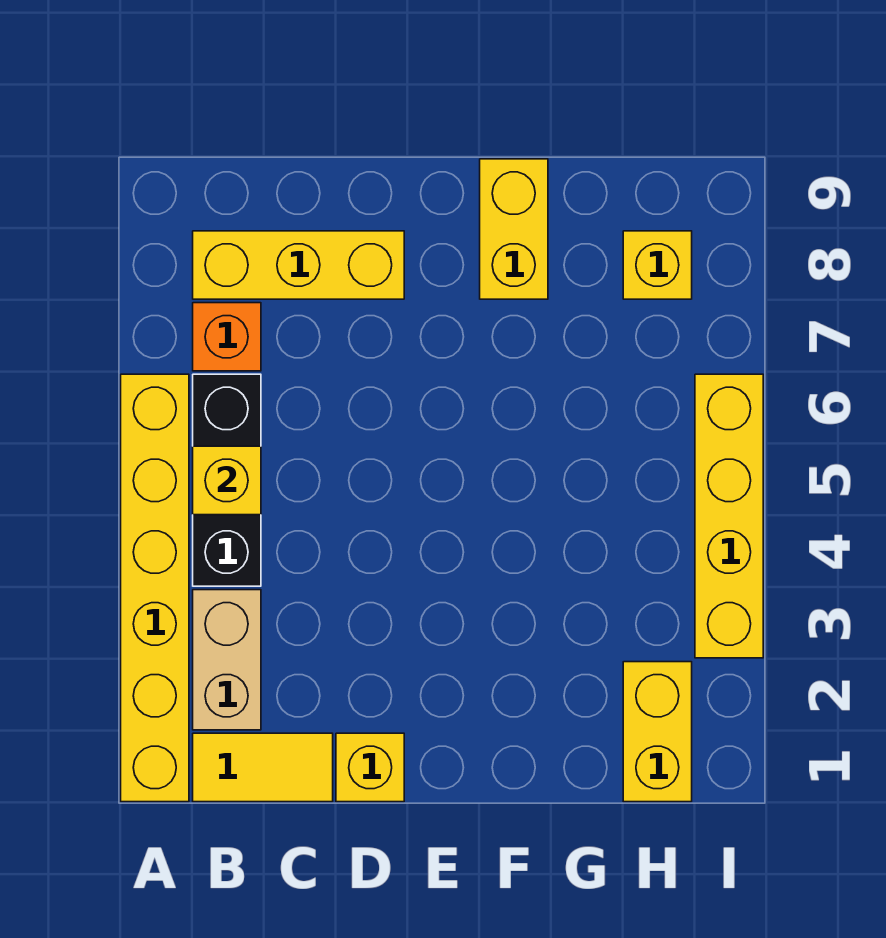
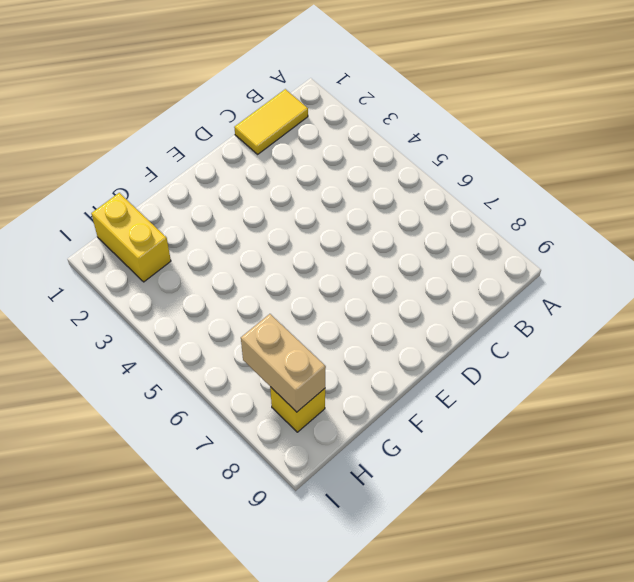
tan 1x2 brick [241,314,326,412] -> tan 1x2 brick moved to [193,590,261,730]
none -> yellow 1x6 brick [121,374,189,802]
none -> black 1x3 brick [193,374,261,586]
none -> orange 1x1 brick [193,303,261,371]

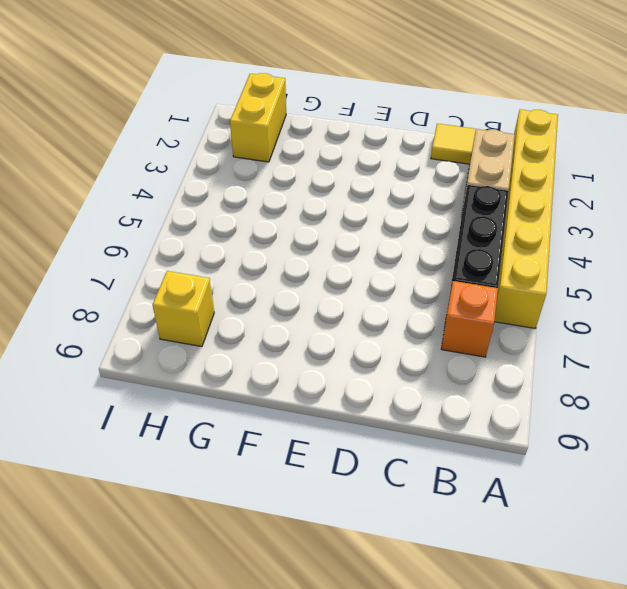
none -> yellow 1x3 brick [193,231,404,299]
none -> yellow 1x1 brick [336,733,404,802]
none -> yellow 1x2 brick [480,159,548,299]

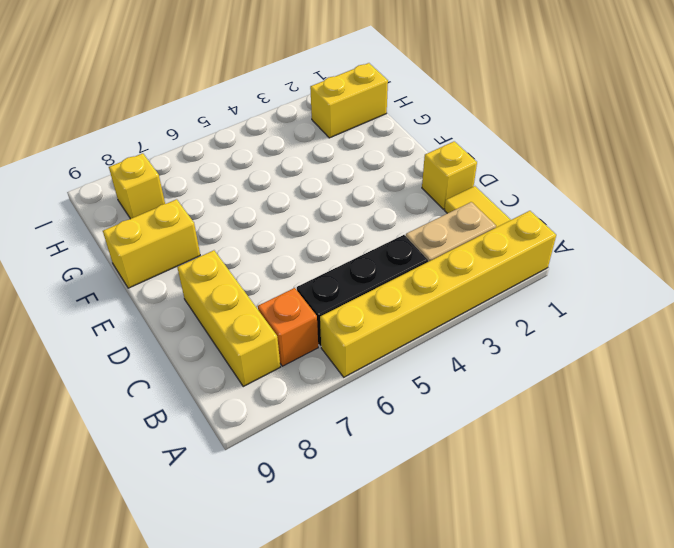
none -> yellow 1x4 brick [695,374,763,658]
none -> yellow 1x1 brick [193,446,261,515]

